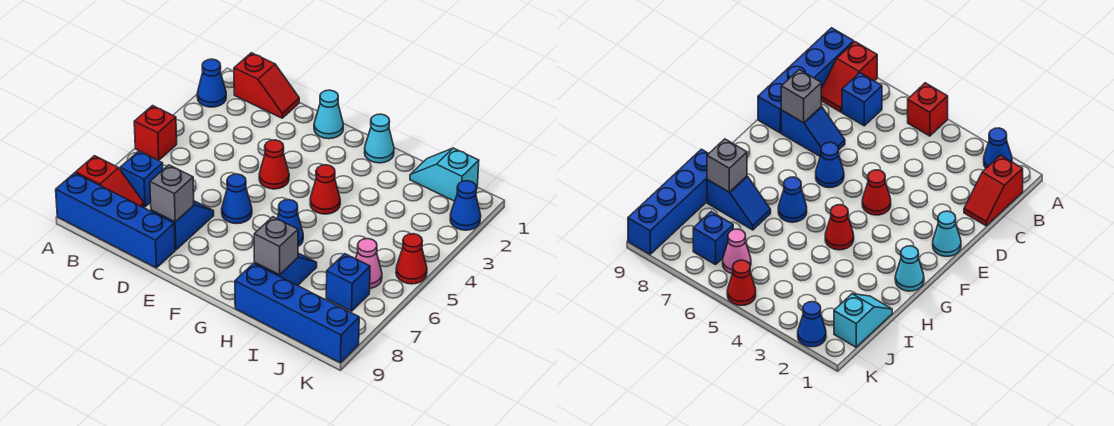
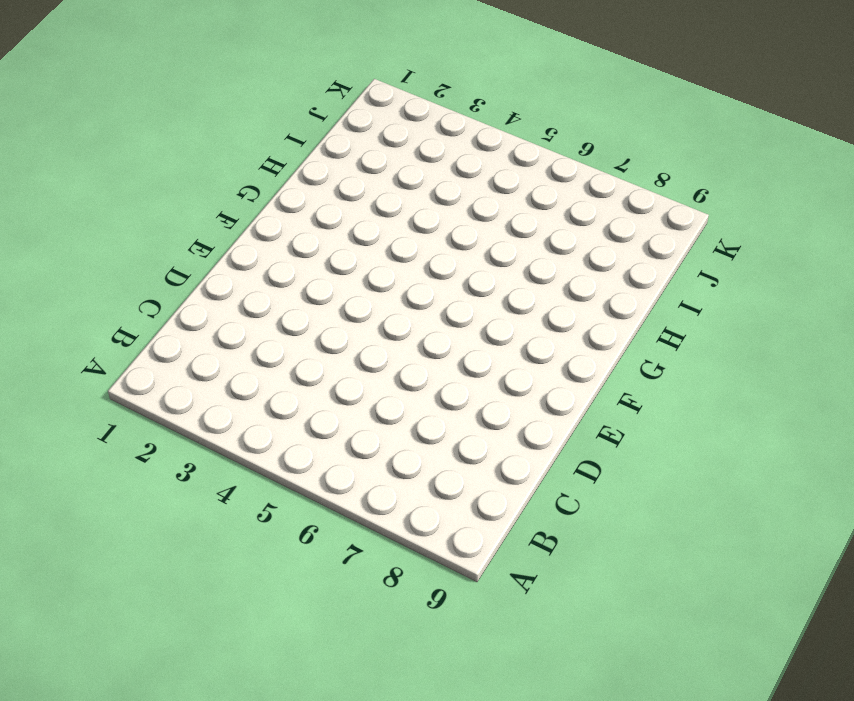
none -> blue 1x1 cone [197,59,226,107]
none -> red 1x1 brick [134,106,177,160]
none -> red 1x2 slope [76,156,144,208]

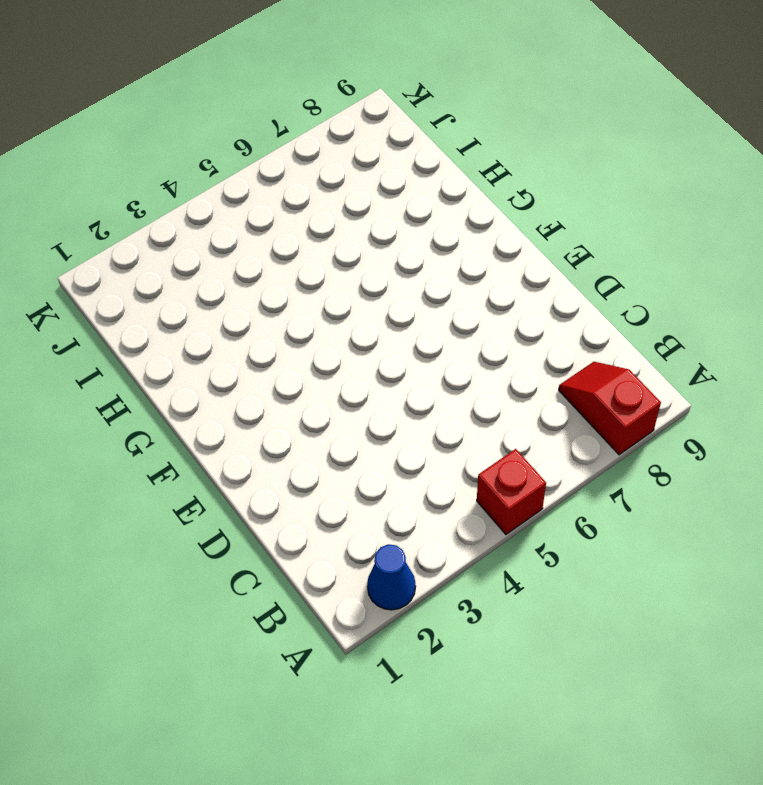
none -> blue 1x4 brick [56,173,175,268]
none -> red 1x2 slope [234,53,299,118]
none -> blue 1x1 brick [120,151,163,207]

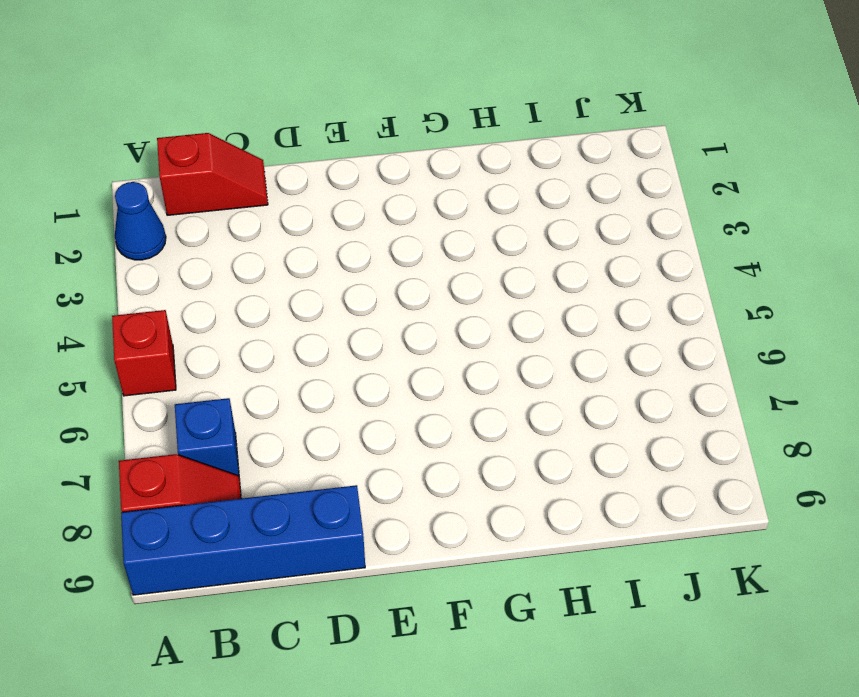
none -> blue 1x2 slope [151,201,214,250]
none -> cyan 1x1 cone [314,90,343,139]
none -> red 1x1 cone [259,140,289,189]

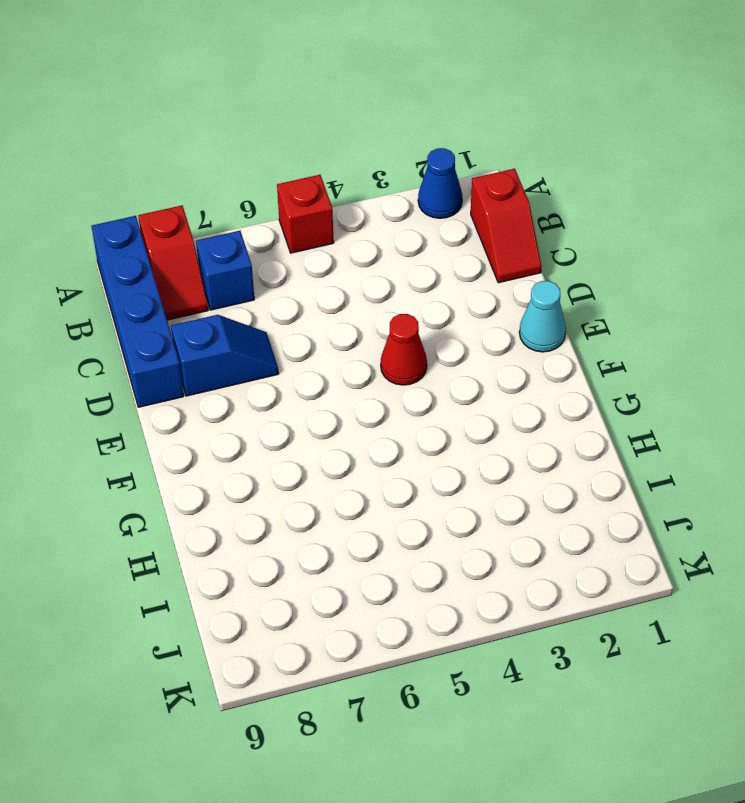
none -> blue 1x1 cone [222,174,252,224]
none -> cyan 1x1 cone [365,114,394,163]
none -> red 1x1 cone [310,165,340,214]

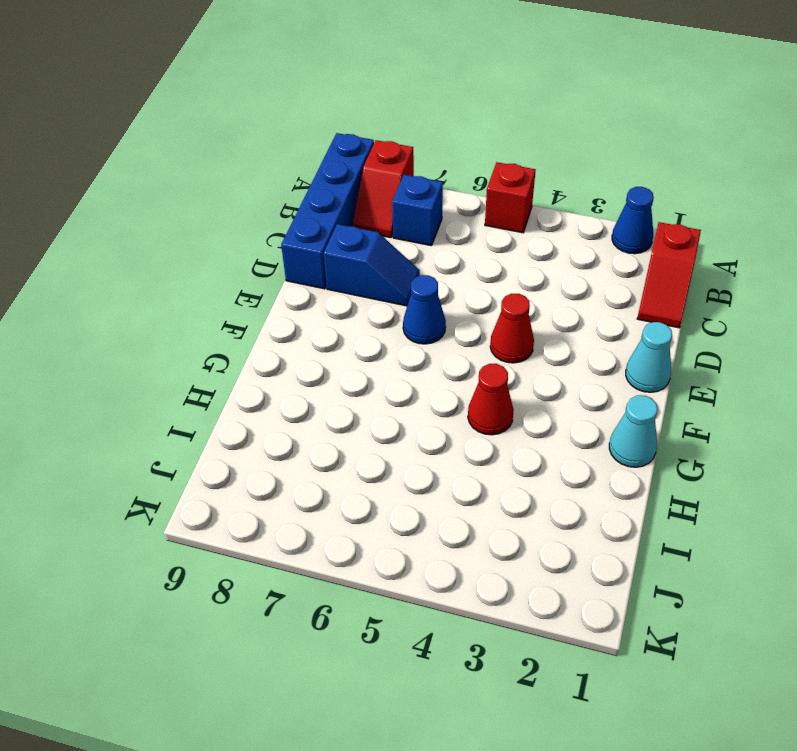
none -> blue 1x1 cone [277,200,303,246]
none -> blue 1x2 slope [254,253,317,286]
none -> blue 1x4 brick [235,263,359,363]

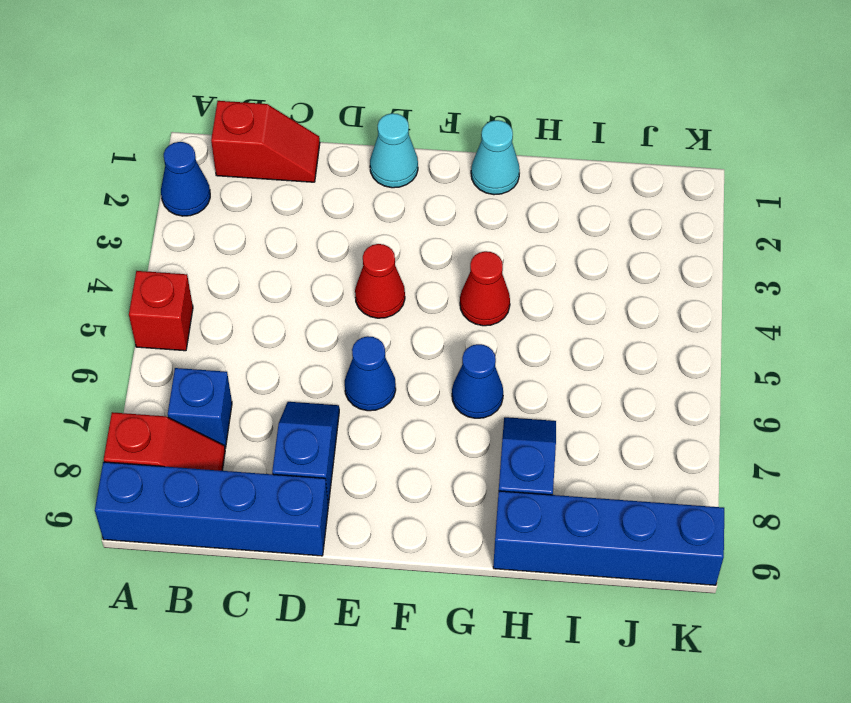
none -> cyan 1x2 slope [410,148,479,201]
none -> pink 1x1 cone [356,239,382,288]
none -> blue 1x1 brick [326,254,370,311]

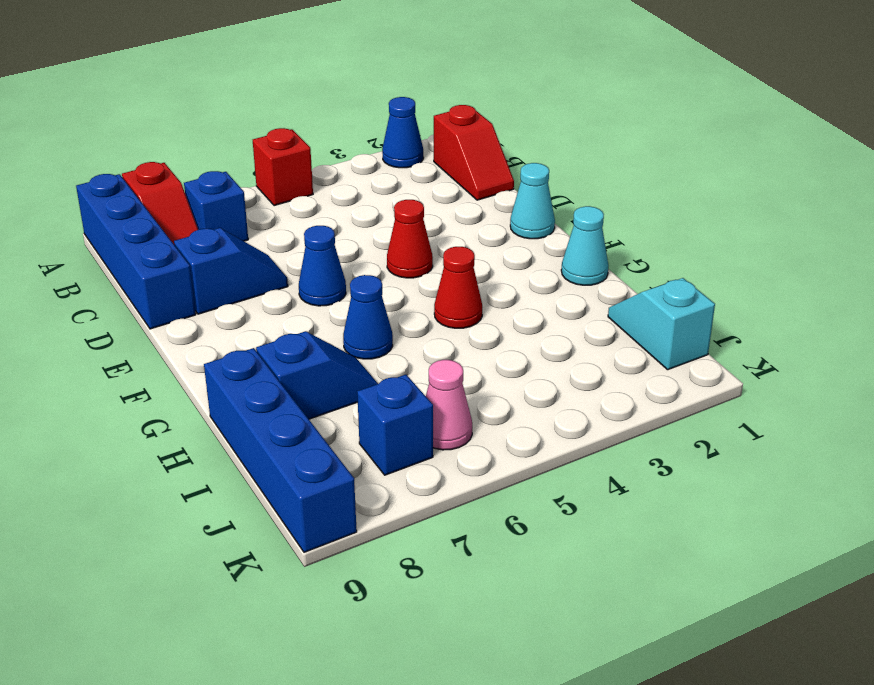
none -> blue 1x1 cone [450,181,481,230]
none -> red 1x1 cone [396,234,427,284]
none -> grey 1x1 brick [150,165,194,222]

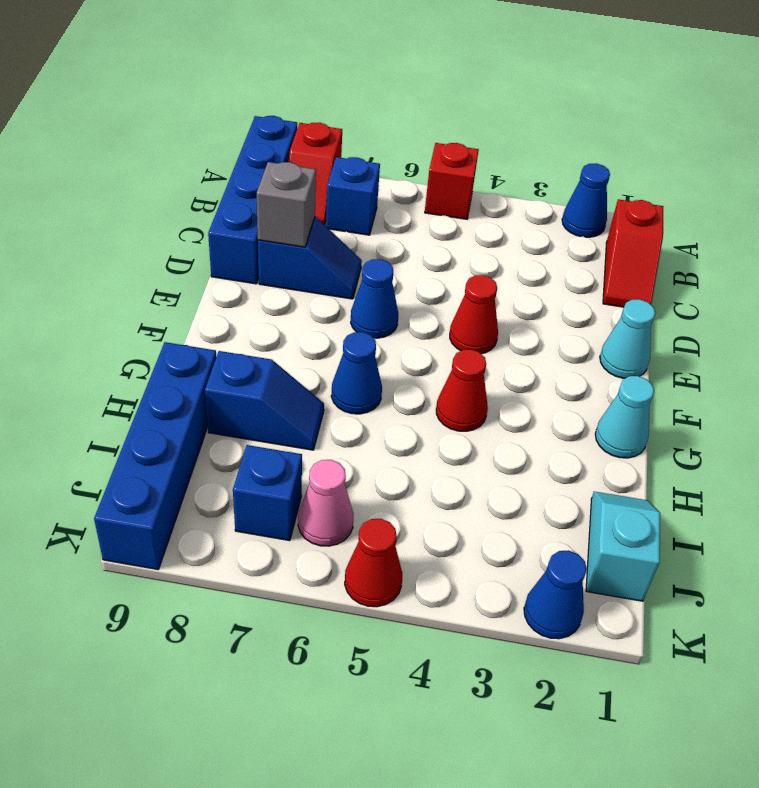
none -> grey 1x1 brick [254,217,298,275]

